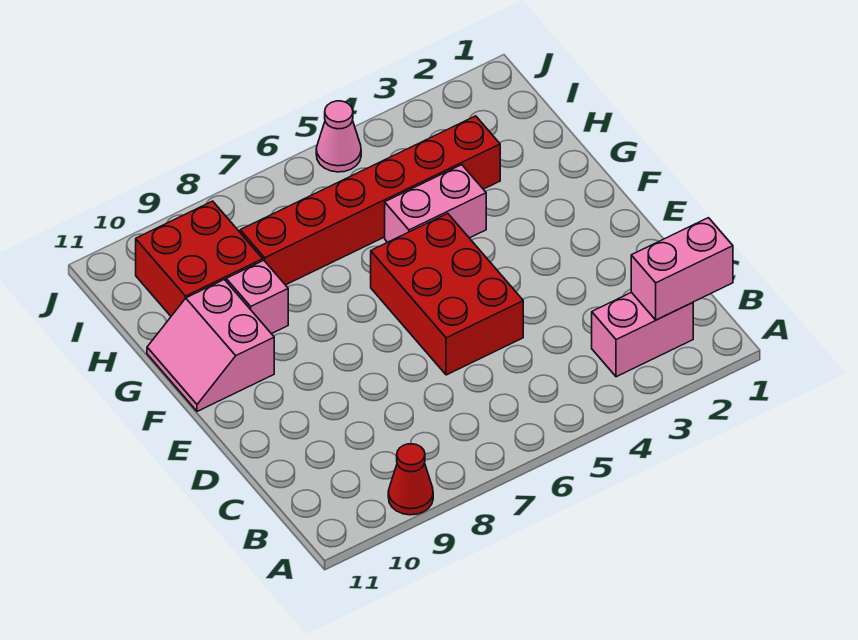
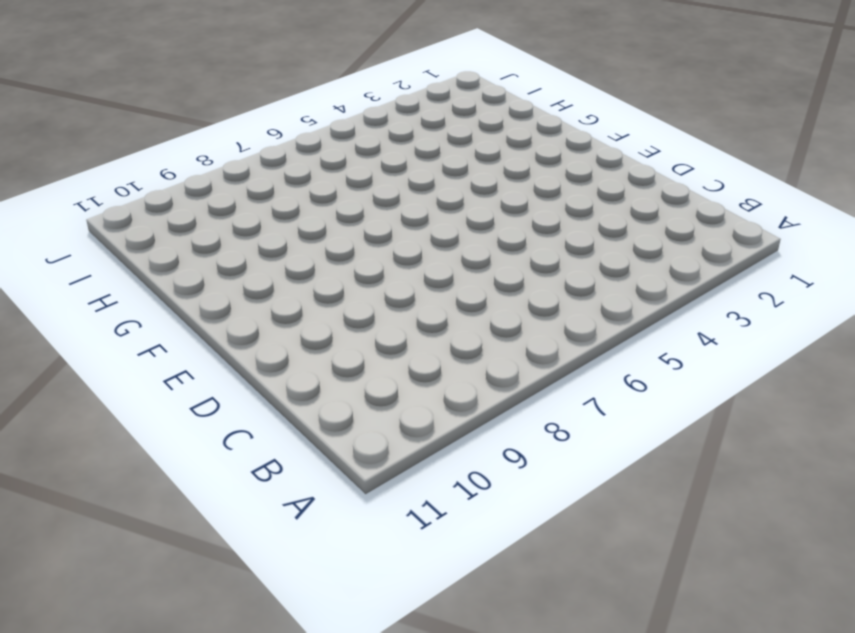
none -> red 1x1 cone [388,444,433,515]
none -> pink 1x2 brick [592,292,693,377]

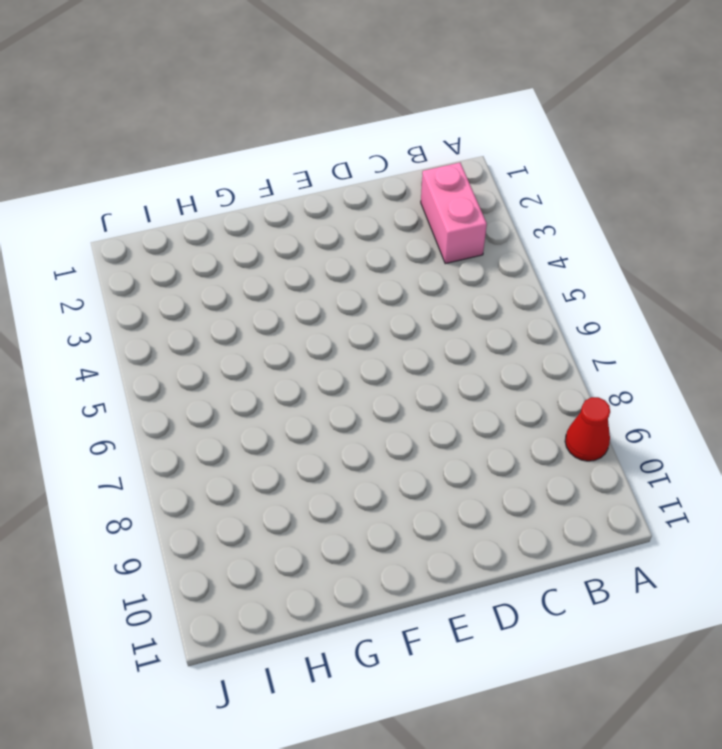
none -> red 2x3 brick [371,213,523,375]
none -> pink 2x2 slope [147,280,274,411]

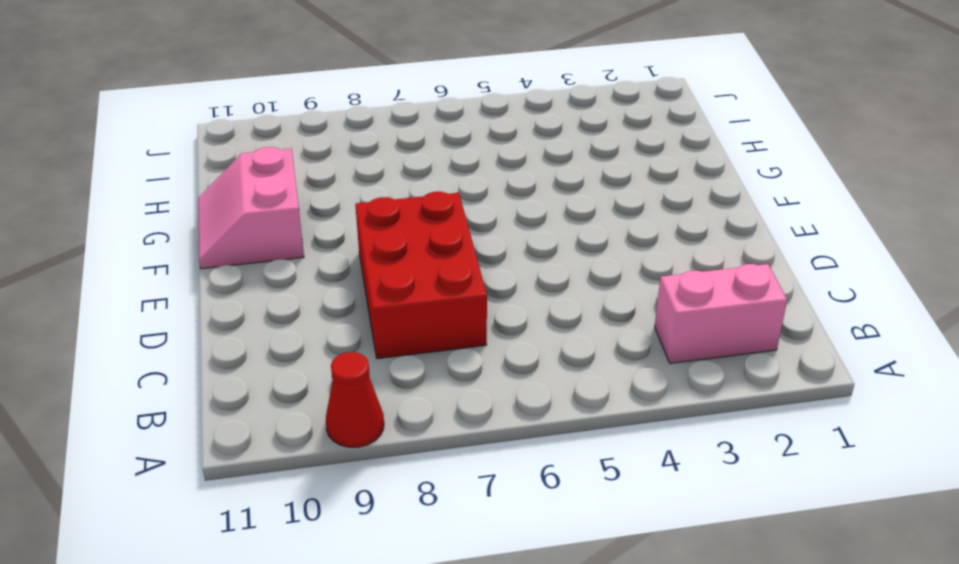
red 2x3 brick [355,192,487,359] -> red 2x3 brick moved to [371,213,523,375]
none -> pink 1x2 brick [385,165,486,242]
none -> pink 1x1 brick [226,260,288,334]

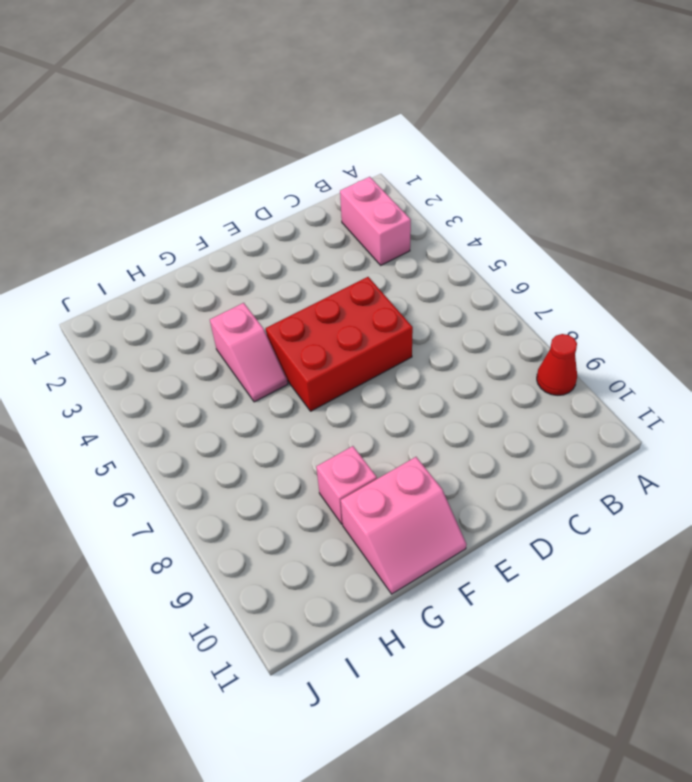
pink 1x2 slope [210,303,288,402] -> pink 1x2 brick [385,165,486,242]
none -> red 1x6 brick [240,116,500,285]
none -> red 2x2 brick [136,201,263,316]

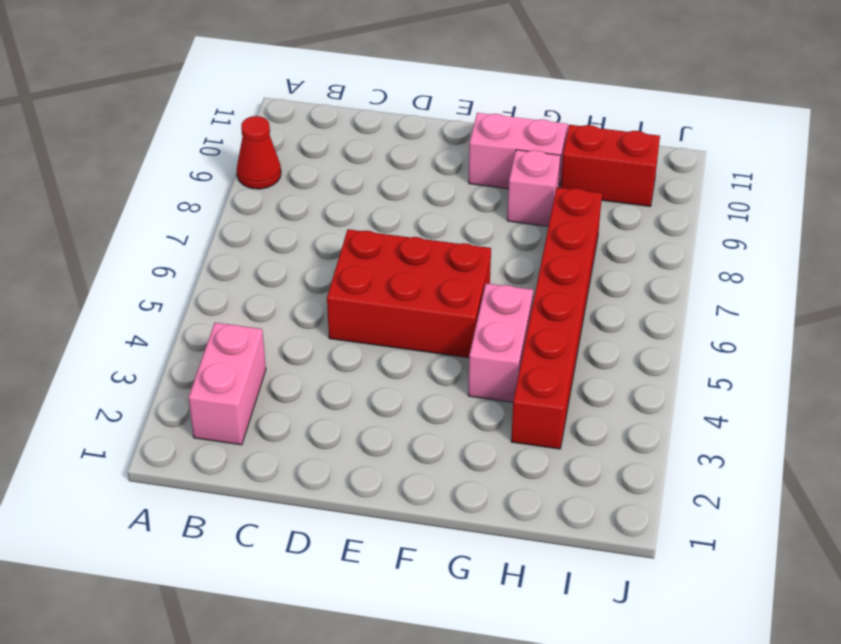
red 1x2 brick [561,125,660,206] -> red 2x2 brick [136,201,263,316]
none -> pink 1x1 cone [316,101,361,172]
none -> pink 1x2 brick [631,218,733,320]

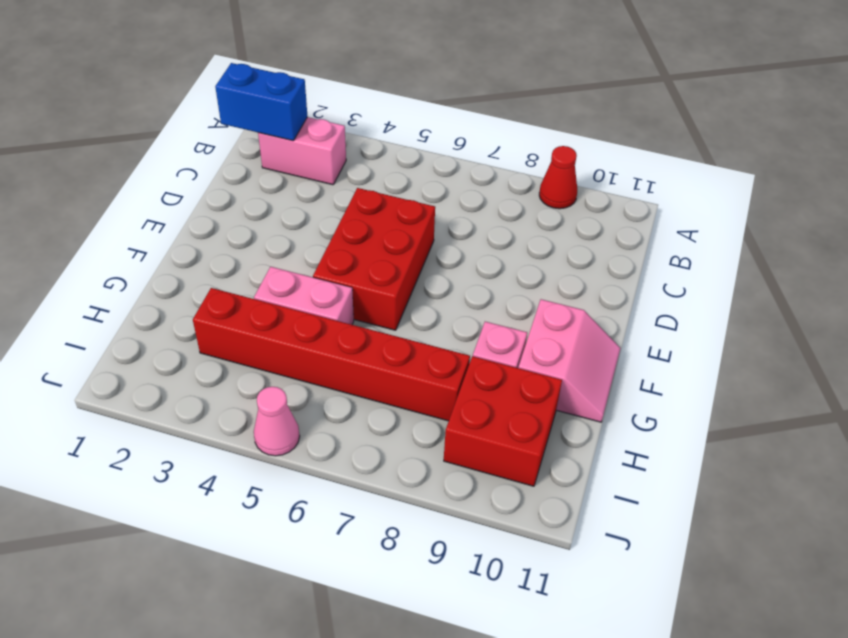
blue 1x2 brick [215,63,308,141] -> pink 1x2 brick [631,218,733,320]

